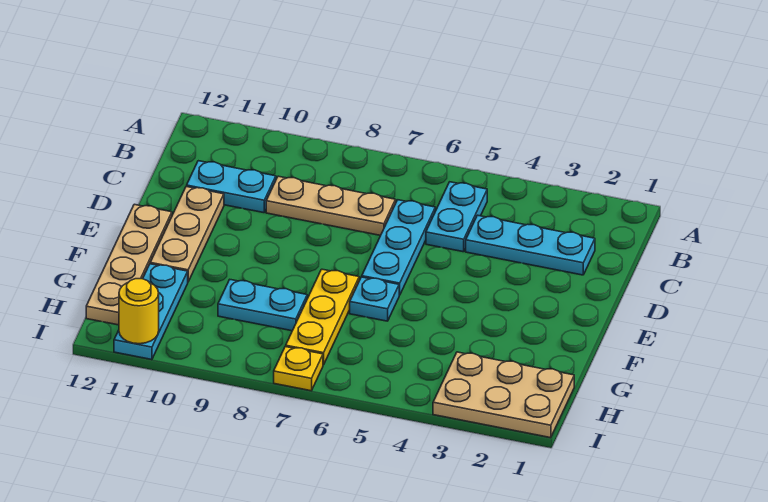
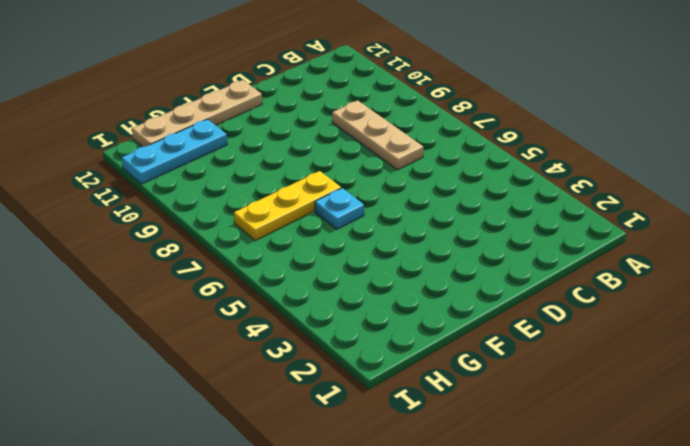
none -> cyan 1x2 plate [426,182,487,252]
none -> cyan 1x3 plate [466,215,595,275]
none -> cyan 1x3 plate [362,200,435,295]

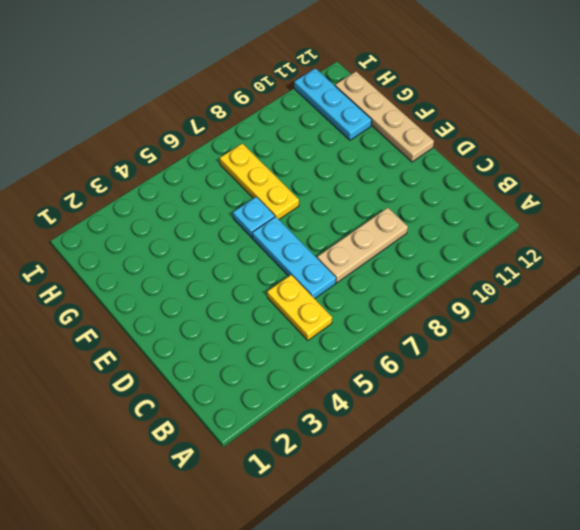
yellow 1x2 plate [267,275,332,341] -> cyan 1x2 plate [426,182,487,252]
none -> cyan 1x3 plate [466,215,595,275]
none -> cyan 1x2 plate [187,161,276,213]
none -> tan 1x3 plate [150,186,224,281]

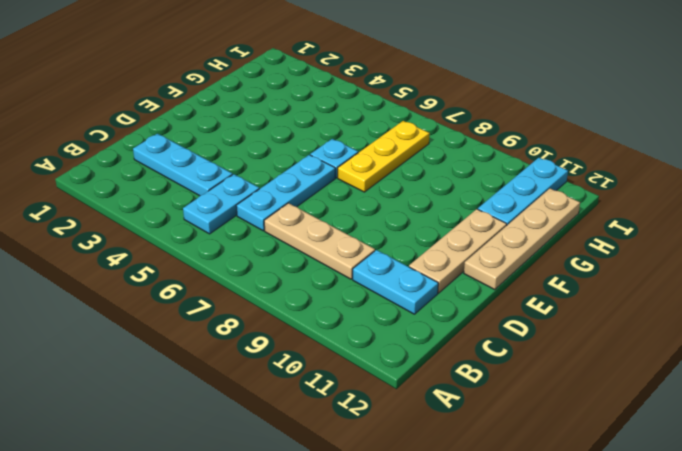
none -> cyan 1x2 plate [218,280,307,331]
none -> tan 2x3 plate [433,352,574,438]
none -> yellow 1x1 plate [274,347,323,391]

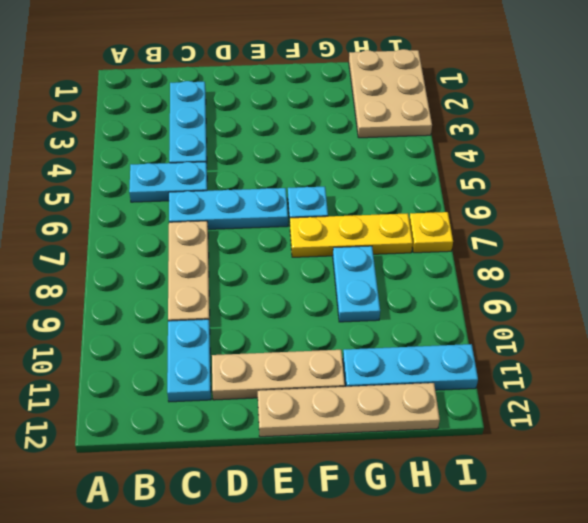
none -> yellow 1x1 round brick [119,279,159,344]

